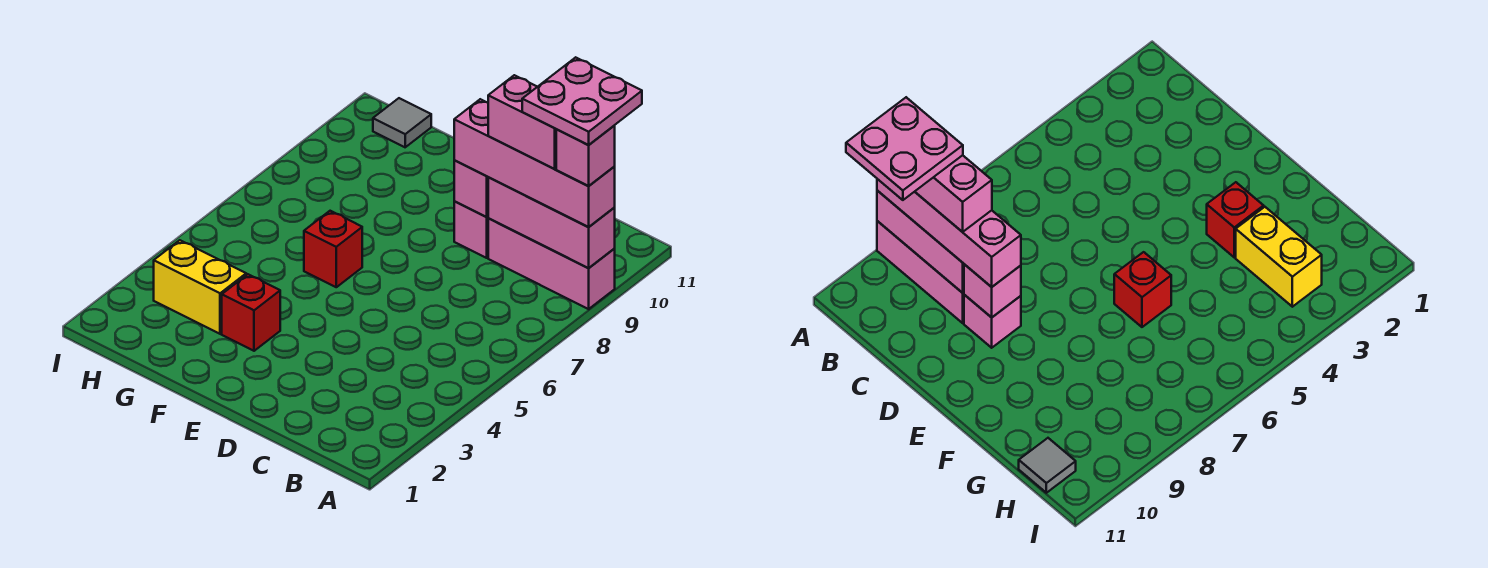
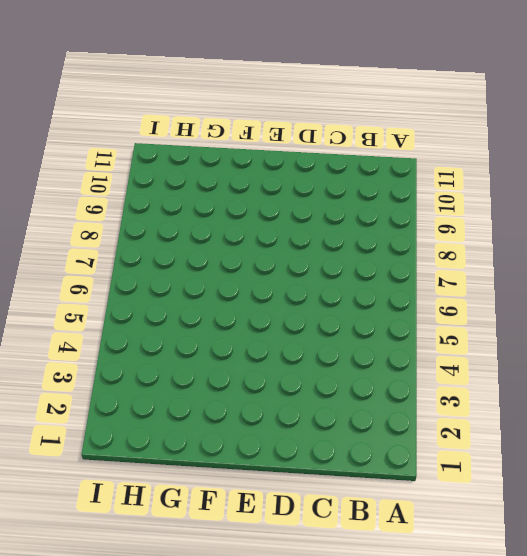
none -> pink 1x3 brick [488,218,615,309]
none -> pink 1x1 brick [454,201,488,258]
none -> red 1x1 brick [222,274,280,351]

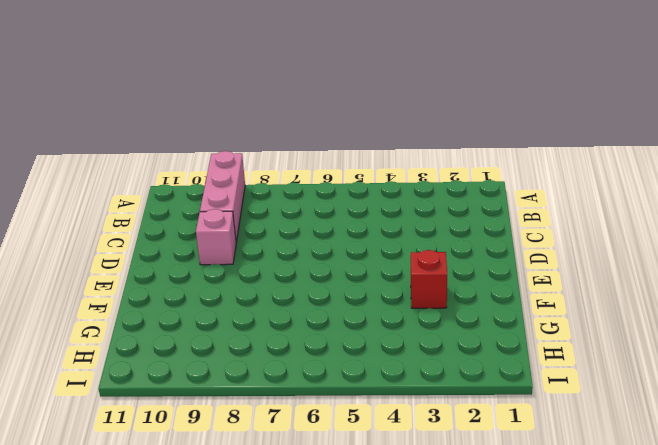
none -> red 1x1 brick [304,211,362,287]
none -> yellow 1x2 brick [154,240,246,334]
none -> grey 1x1 tile [373,98,431,147]

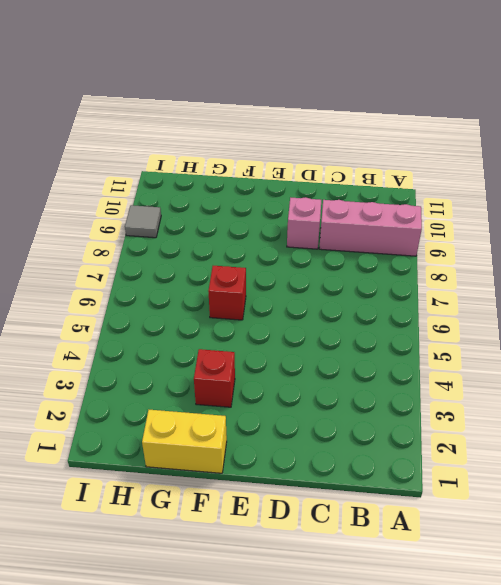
yellow 1x2 brick [142,410,227,473] -> yellow 1x2 brick moved to [154,240,246,334]
grey 1x1 tile [125,205,161,238] -> grey 1x1 tile moved to [373,98,431,147]
none -> pink 1x3 brick [488,177,615,268]
none -> pink 1x1 brick [454,160,488,217]
none -> pink 1x4 brick [454,99,615,227]

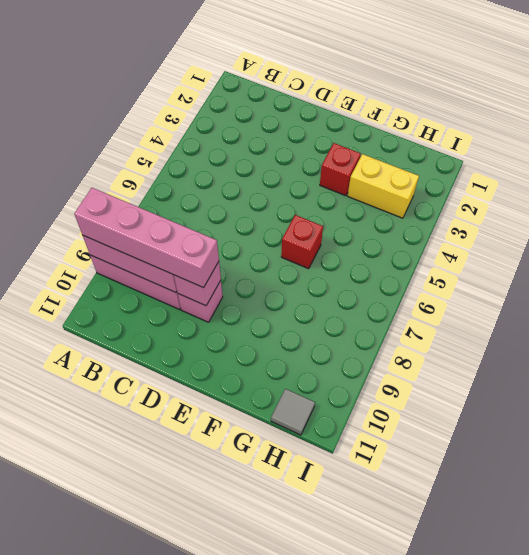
none -> pink 1x1 brick [556,125,615,186]
none -> pink 1x2 brick [488,75,557,169]
none -> pink 2x2 plate [522,57,642,145]

